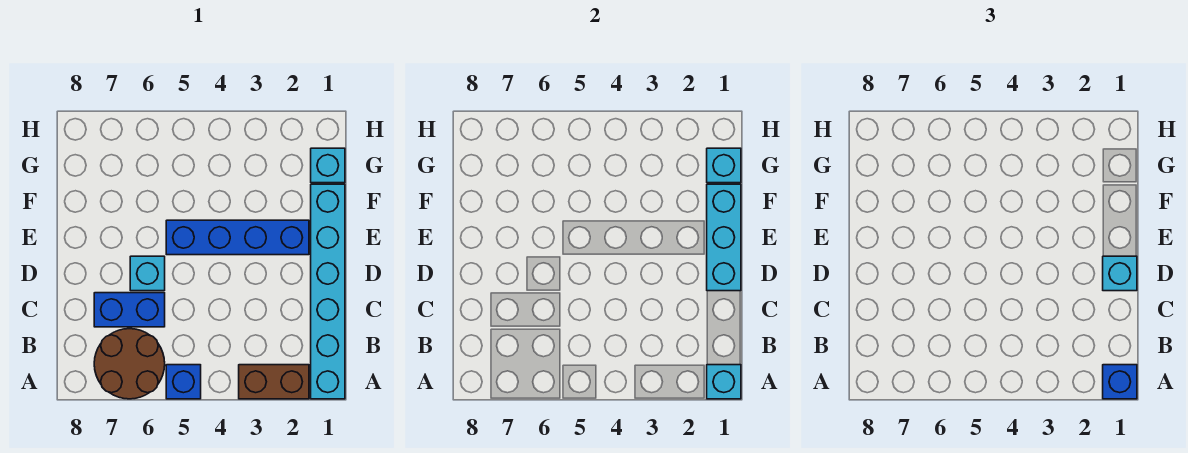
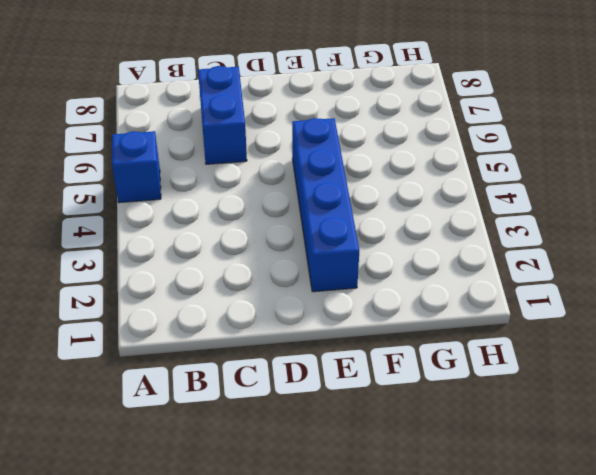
none -> cyan 1x6 brick [311,184,345,399]
none -> brown 1x2 brick [239,365,309,399]
none -> brown 2x2 round brick [94,329,165,399]

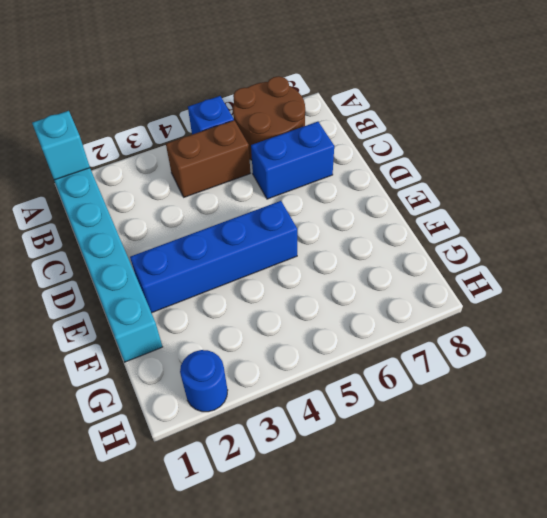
brown 1x2 brick [166,120,250,197] -> brown 1x2 brick moved to [239,365,309,399]
blue 1x1 round brick [180,350,228,412] -> none
none -> cyan 1x1 brick [130,256,165,291]
none -> cyan 1x1 brick [311,148,345,183]
none -> cyan 1x3 brick [707,184,741,291]

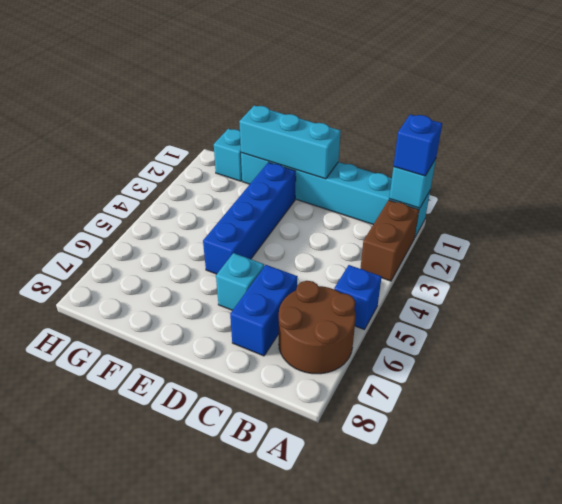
none -> cyan 1x1 brick [707,148,741,183]
none -> cyan 1x1 brick [1103,256,1137,291]

